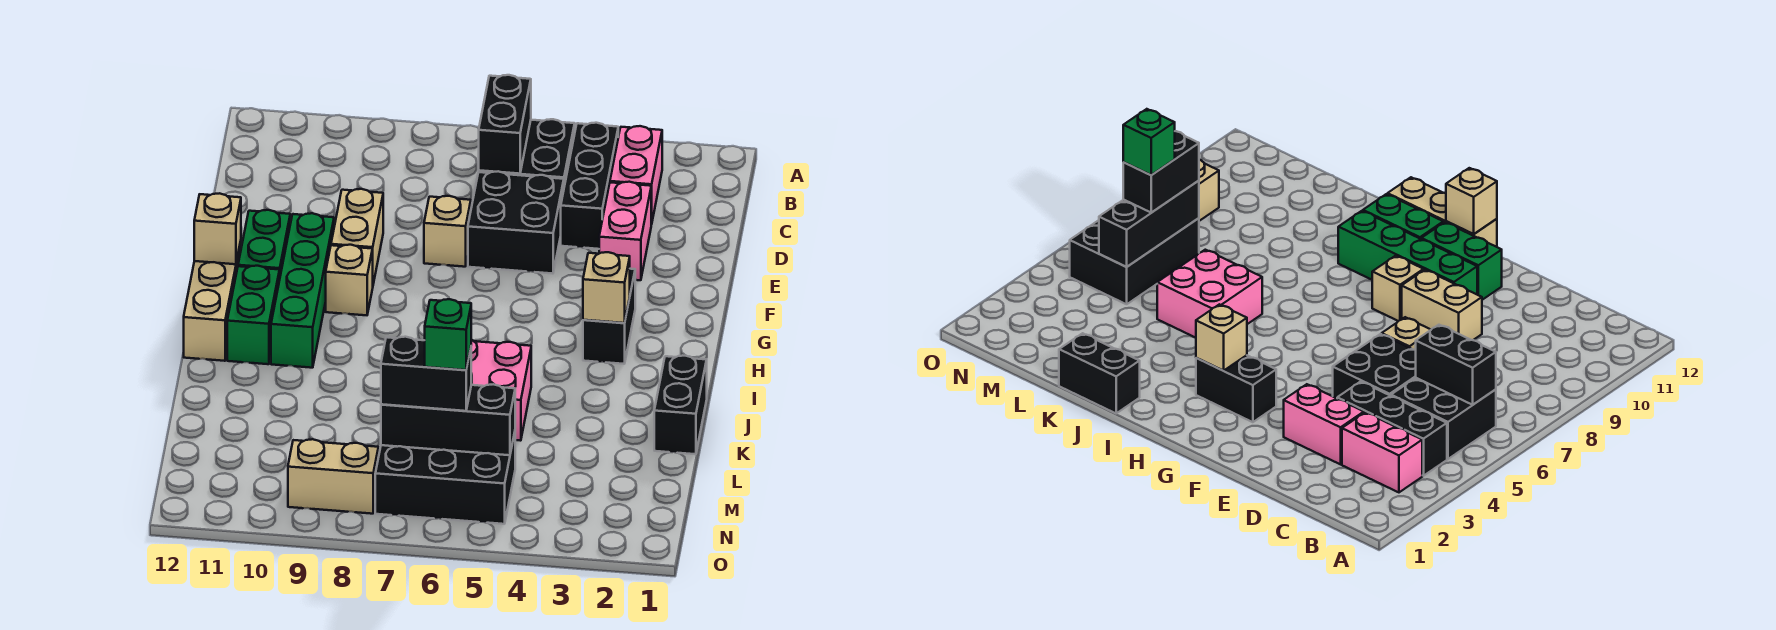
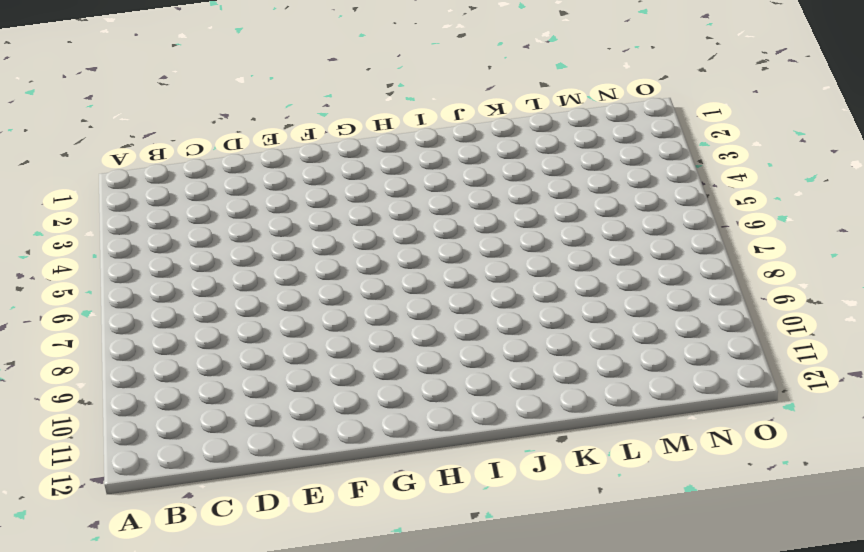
none -> pink 1x2 brick [610,126,662,224]
none -> black 1x3 brick [561,123,618,249]
none -> black 2x2 brick [479,119,575,186]

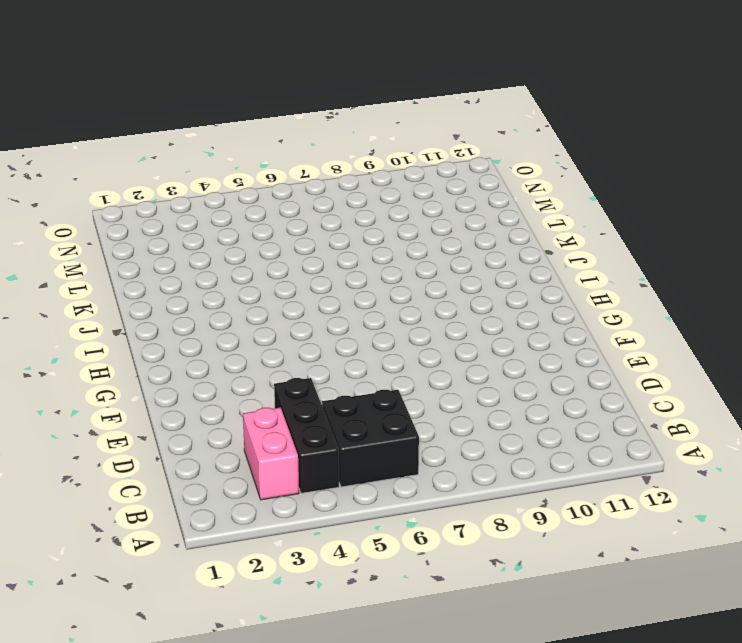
none -> pink 1x2 brick [599,182,651,280]
none -> black 2x2 brick [468,171,564,274]
none -> tan 1x1 brick [424,196,471,267]

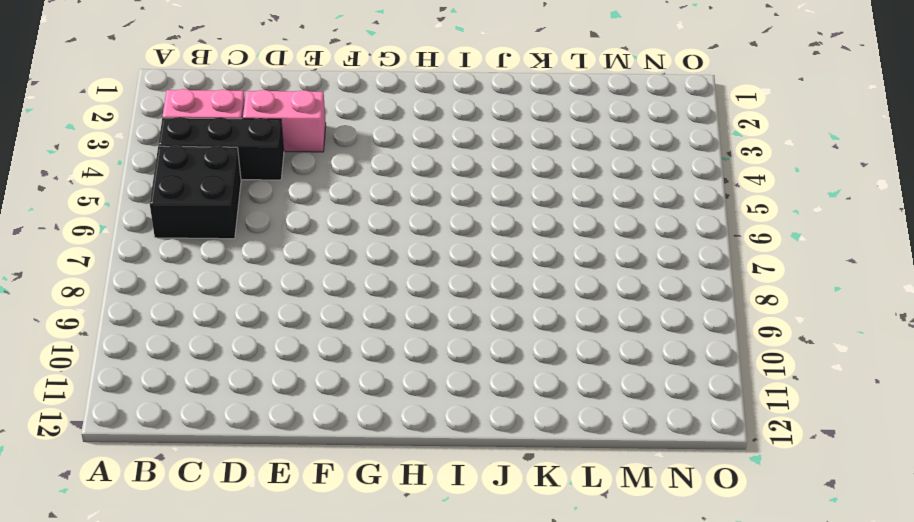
none -> black 2x2 brick [468,171,564,274]
none -> tan 1x1 brick [424,196,471,267]
none -> tan 1x2 brick [331,189,383,284]

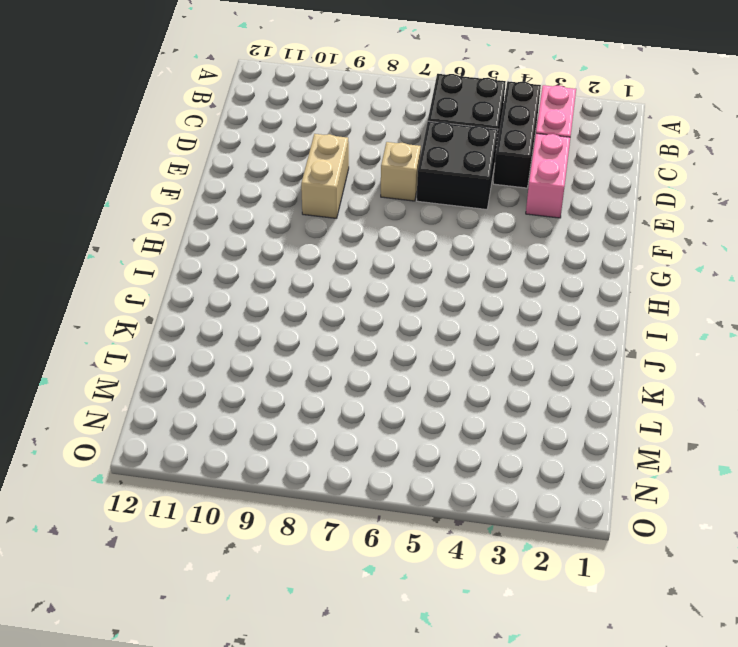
none -> green 1x4 brick [271,213,334,368]
none -> green 1x2 brick [238,210,290,276]
none -> black 1x2 brick [583,269,635,364]

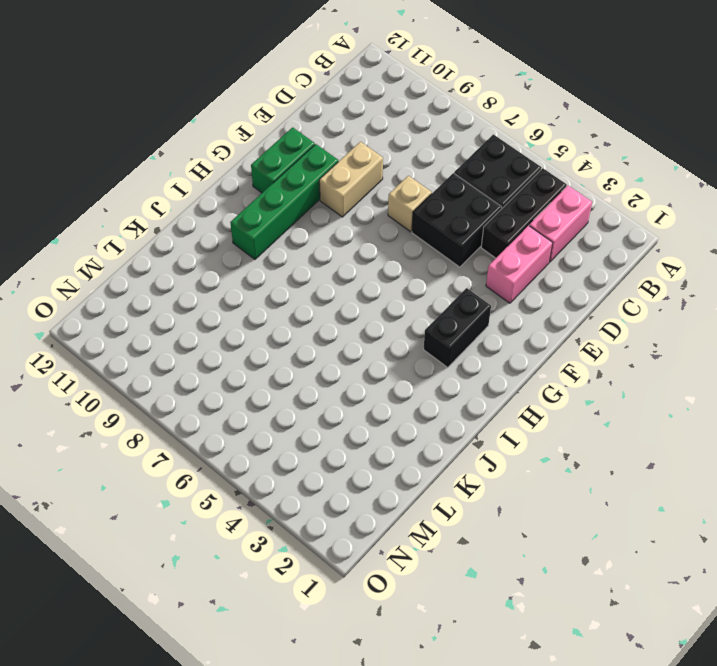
none -> tan 1x1 brick [326,245,373,315]
none -> tan 1x3 brick [184,241,241,361]
none -> green 1x2 brick [227,266,280,364]

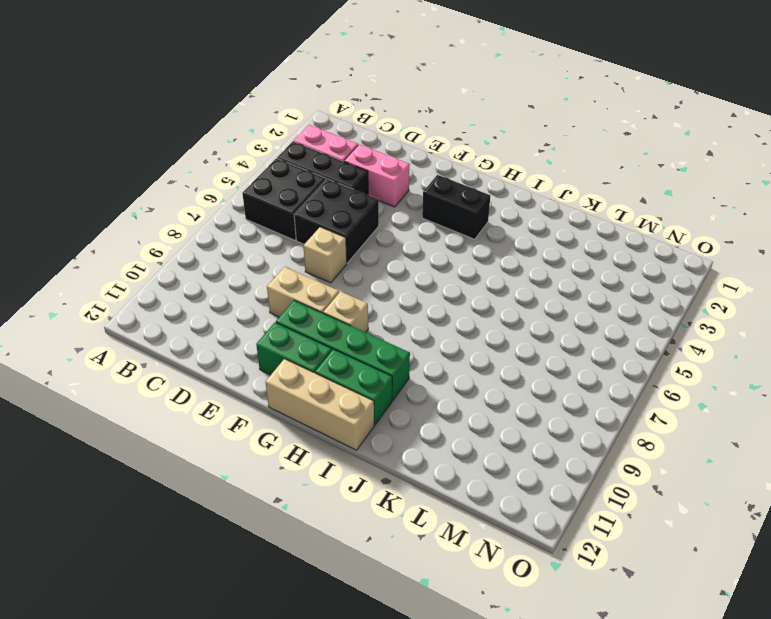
none -> black 1x2 brick [654,356,707,454]
none -> pink 2x2 brick [471,340,531,441]
none -> black 2x3 brick [375,433,515,524]

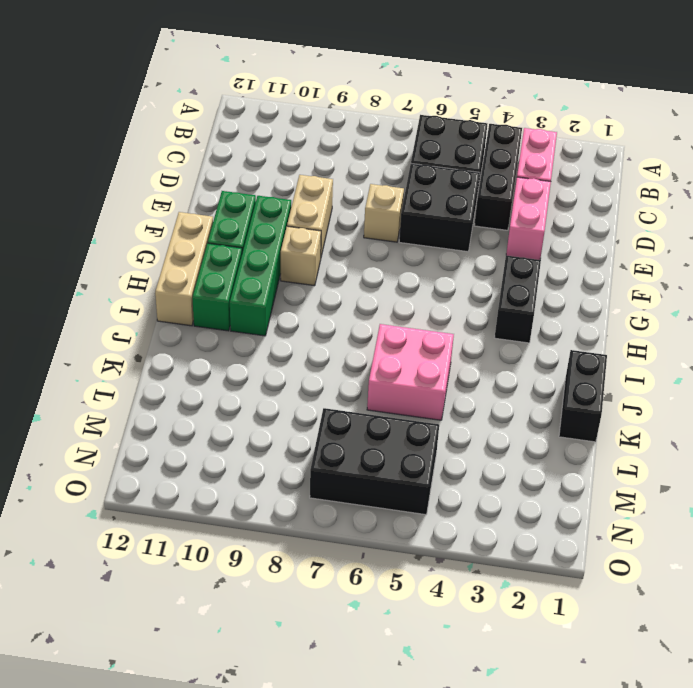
none -> tan 1x2 brick [288,439,379,514]
none -> black 1x2 brick [479,75,531,174]
none -> tan 1x1 brick [194,193,241,264]

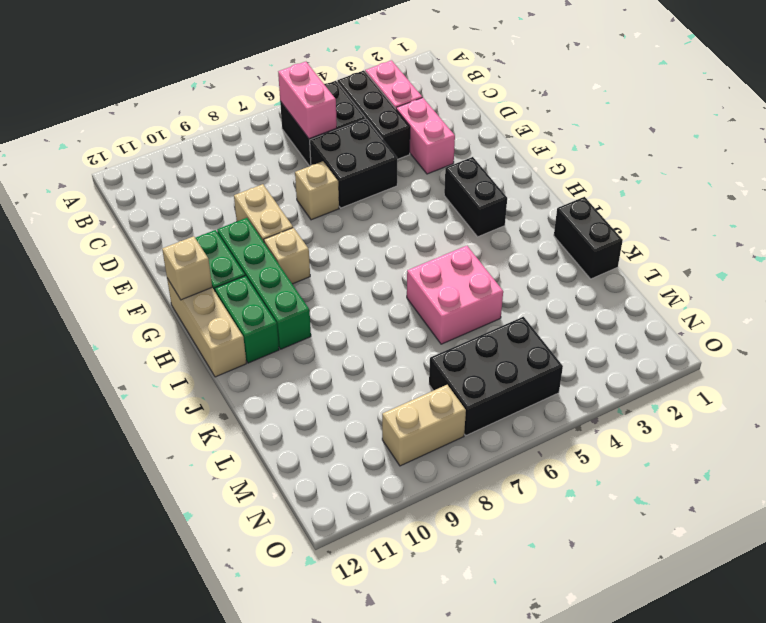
pink 1x2 brick [278,62,337,139] -> black 1x2 brick [479,75,531,174]
none -> tan 1x1 brick [583,252,630,323]
none -> black 1x3 brick [381,384,515,455]
none -> black 1x2 brick [381,337,471,411]

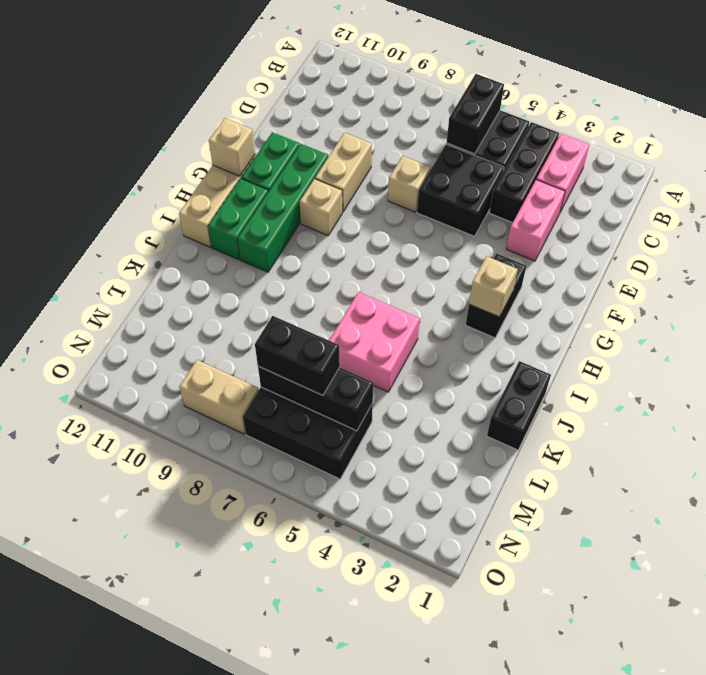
none -> green 1x1 brick [425,299,471,370]

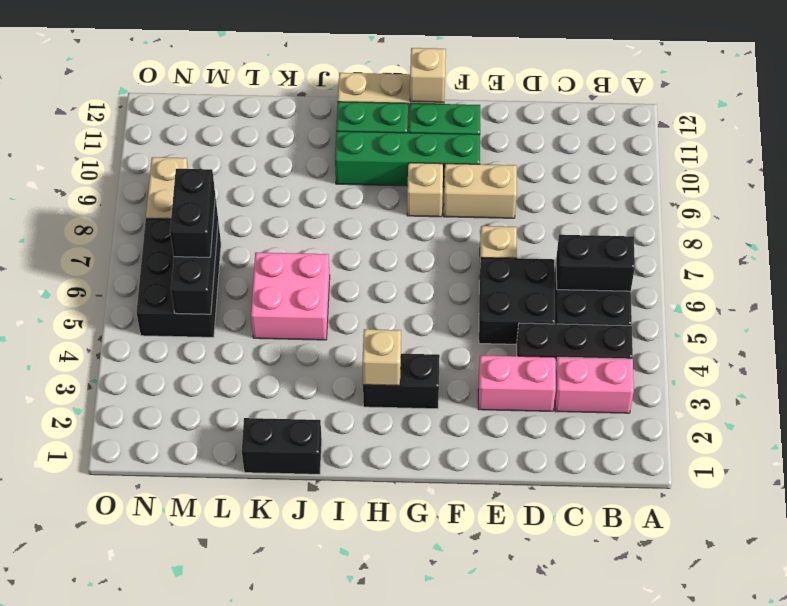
none -> green 1x1 brick [425,299,471,370]

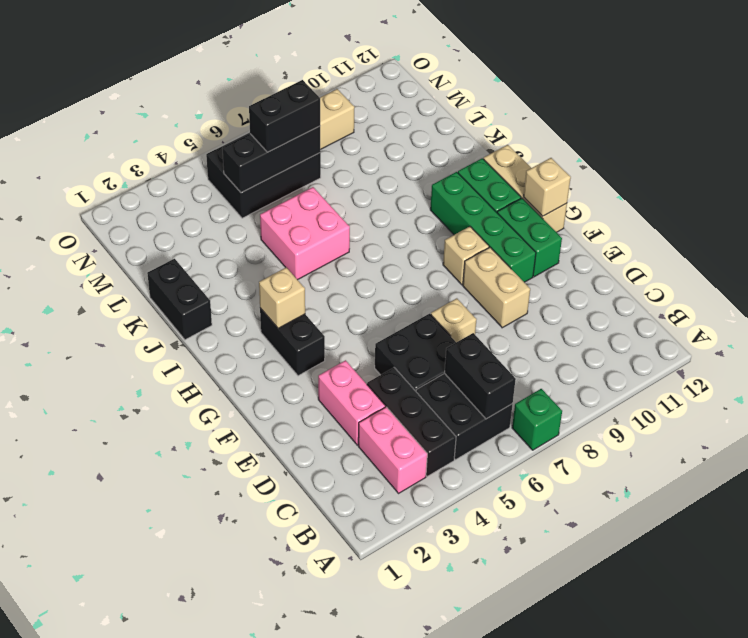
green 1x1 brick [512,389,562,450] -> green 1x1 brick moved to [425,299,471,370]

